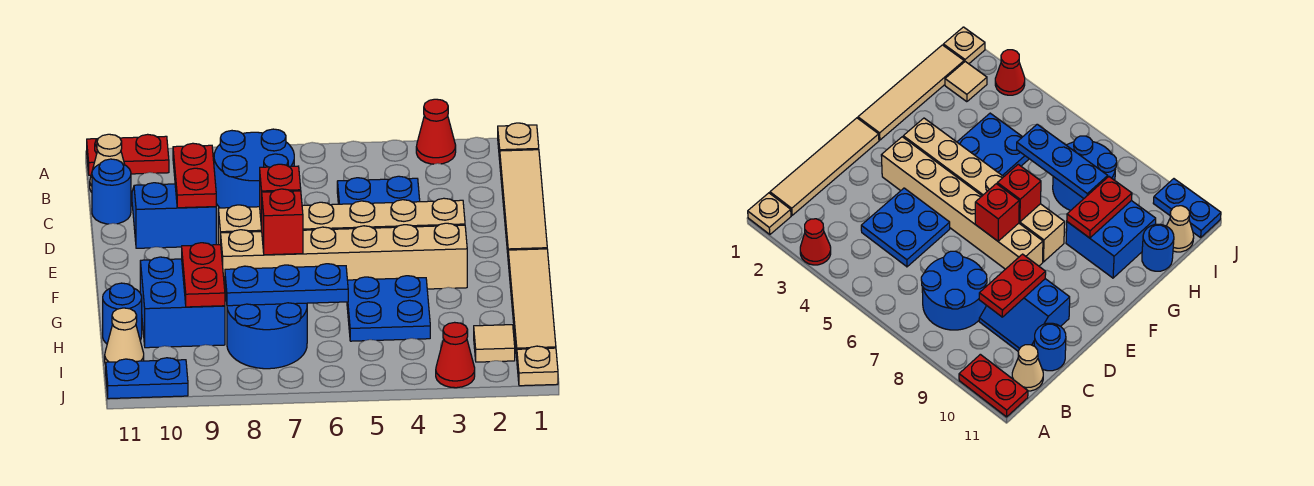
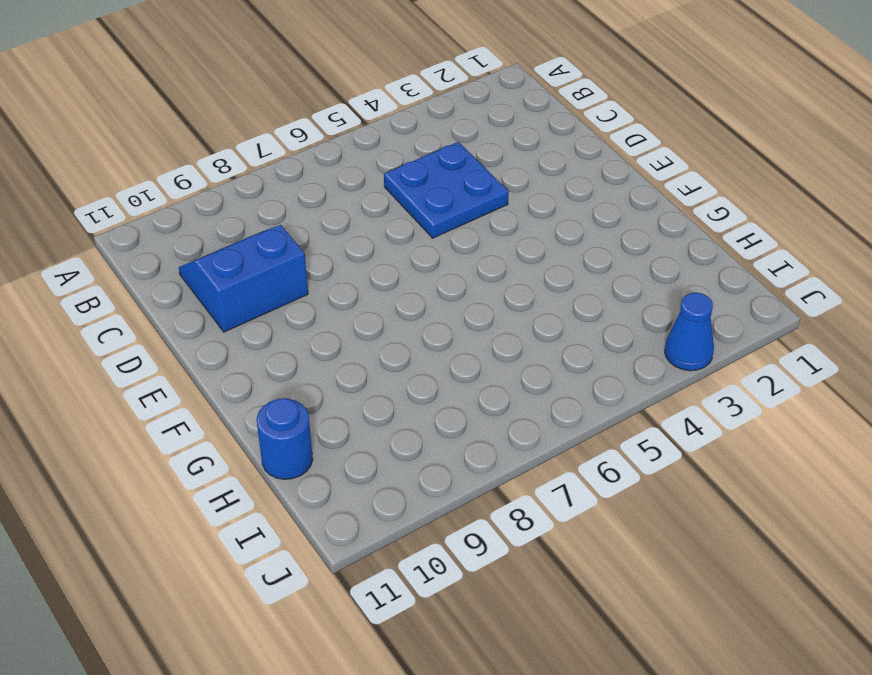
blue 1x1 cone [665,293,714,371] -> red 1x1 cone [436,322,475,388]
none -> tan 1x1 plate [498,123,539,160]
none -> red 1x1 cone [416,99,456,164]
none -> red 1x2 plate [87,134,169,175]

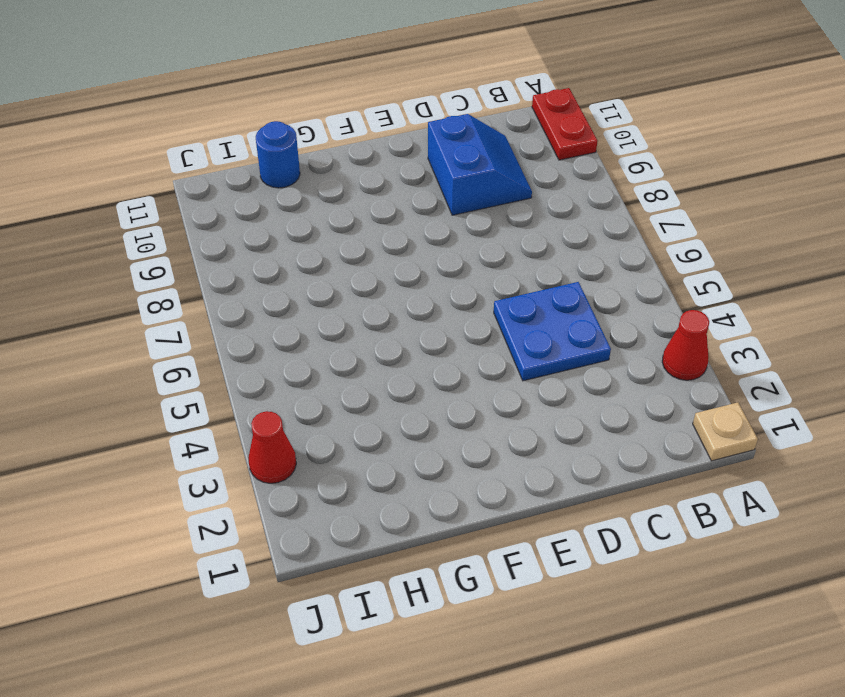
none -> tan 1x4 tile [500,150,547,253]
none -> blue 2x2 round brick [214,129,294,208]
none -> tan 1x1 cone [90,134,125,192]

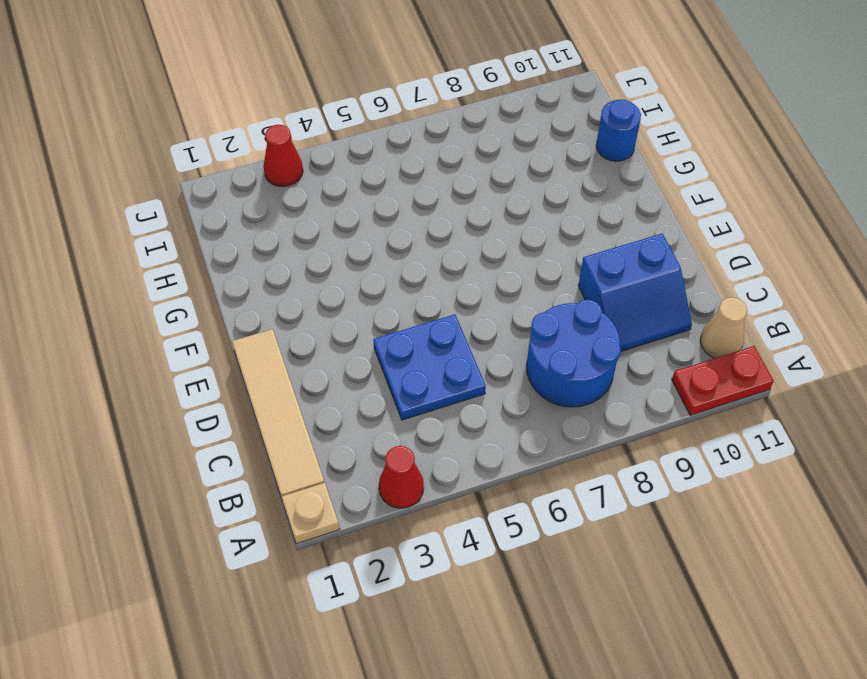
none -> blue 1x1 round brick [92,159,131,224]
none -> tan 1x6 brick [218,198,465,245]
none -> tan 1x4 tile [508,249,556,357]

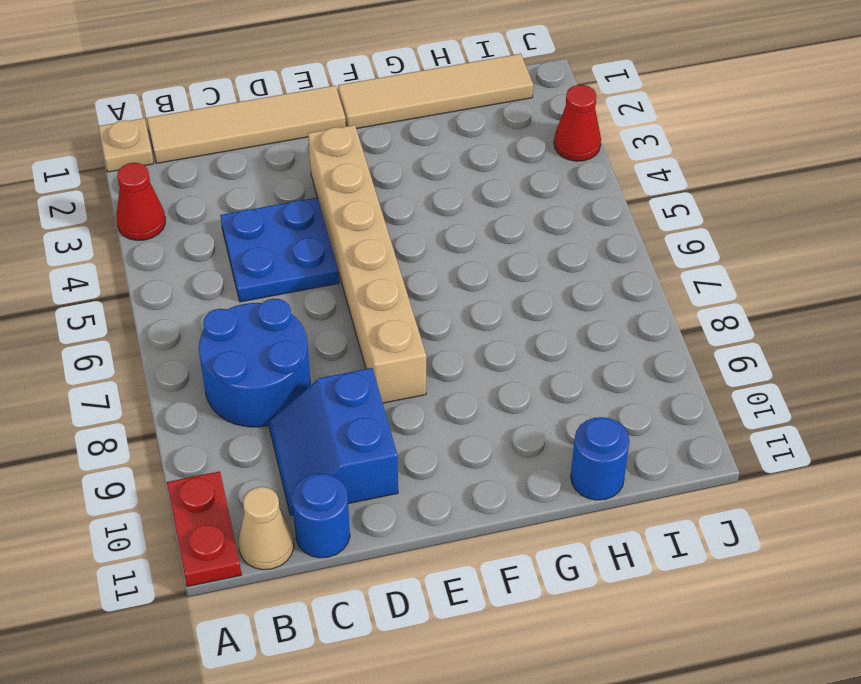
none -> tan 1x6 brick [220,223,467,295]
none -> blue 2x2 plate [347,276,430,341]
none -> blue 2x2 brick [140,257,225,348]

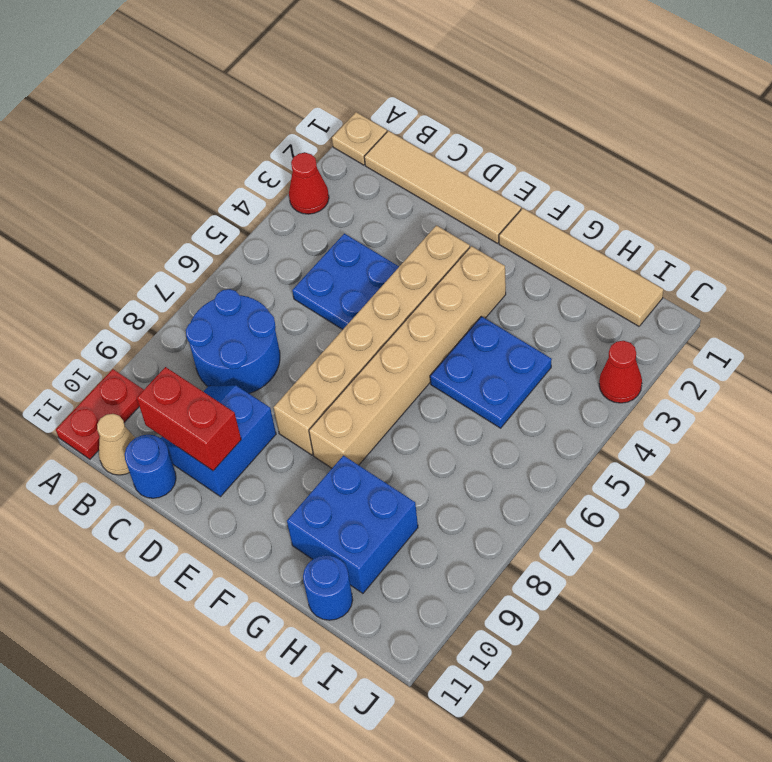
red 1x2 brick [137,367,241,471] -> none
none -> blue 2x2 round brick [227,303,307,369]
none -> tan 1x1 tile [474,325,515,362]
none -> tan 1x1 cone [105,308,144,364]

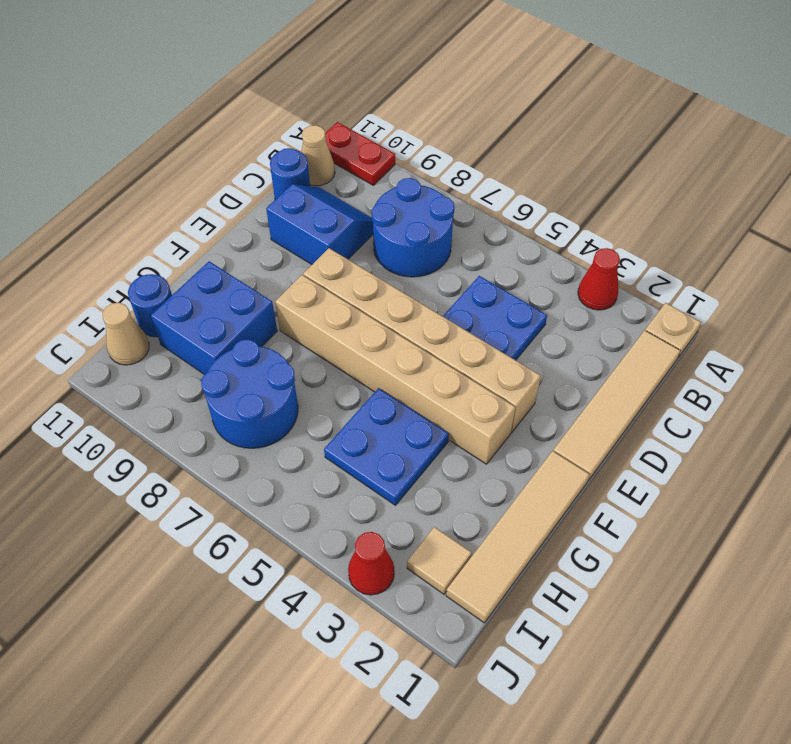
none -> tan 1x1 plate [517,346,558,386]
none -> blue 1x2 plate [106,358,188,399]
none -> red 1x2 plate [173,143,216,208]

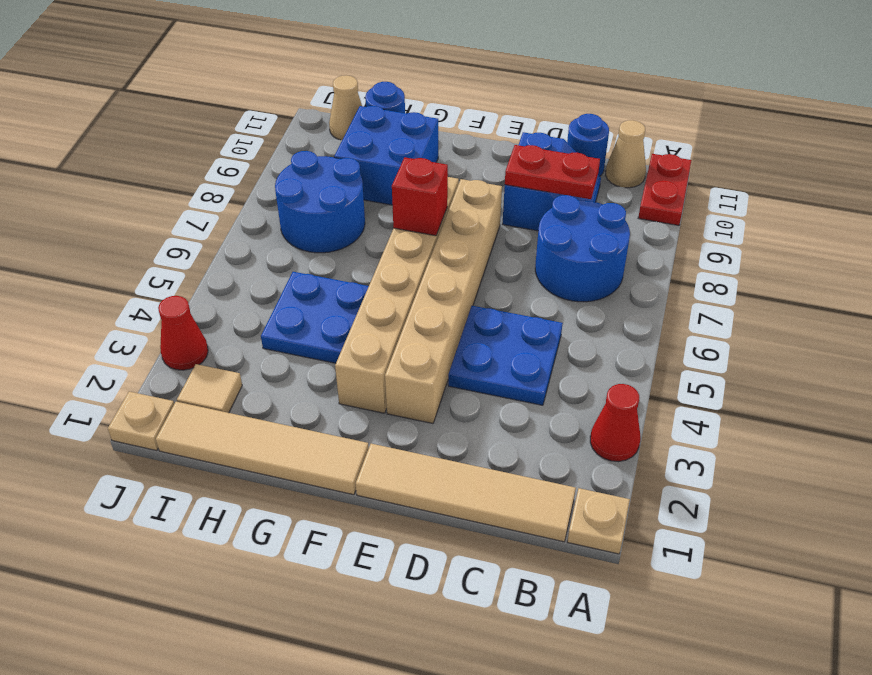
none -> blue 1x2 plate [106,358,188,399]
none -> red 1x1 brick [260,164,301,229]
none -> red 1x2 plate [182,243,225,307]

